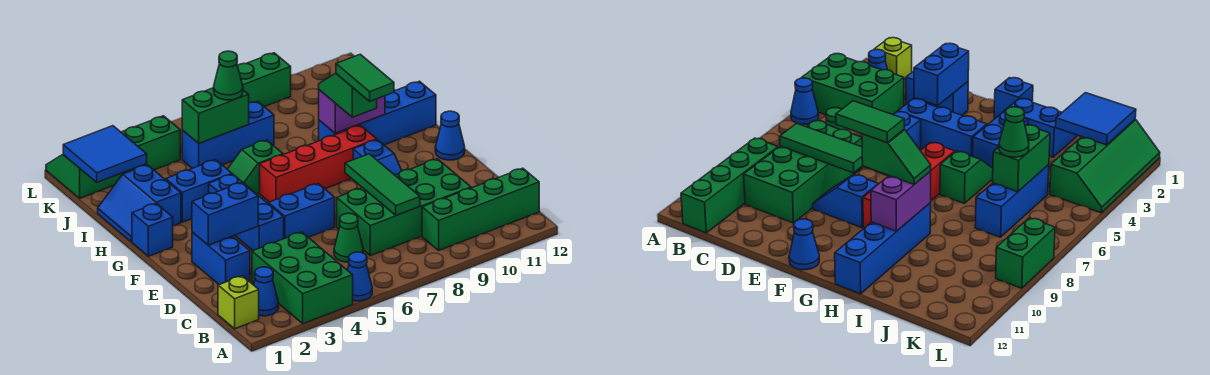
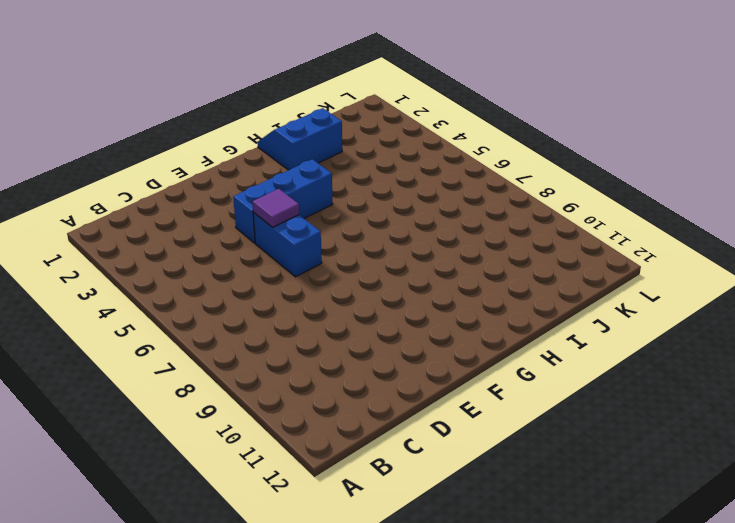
purple 1x1 tile [252,189,299,227] -> none
none -> green 2x3 brick [252,232,353,324]
none -> blue 1x1 cone [348,252,372,301]
none -> lime 1x1 brick [218,276,259,329]

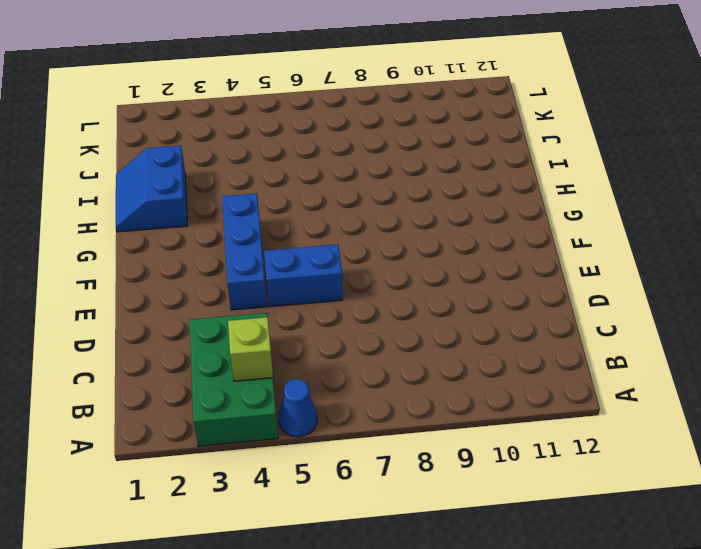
lime 1x1 brick [228,317,273,381] -> lime 1x1 brick moved to [218,276,259,329]
none -> blue 1x1 cone [254,267,279,316]
none -> green 1x4 brick [422,168,539,250]
none -> green 1x1 cone [334,213,363,262]

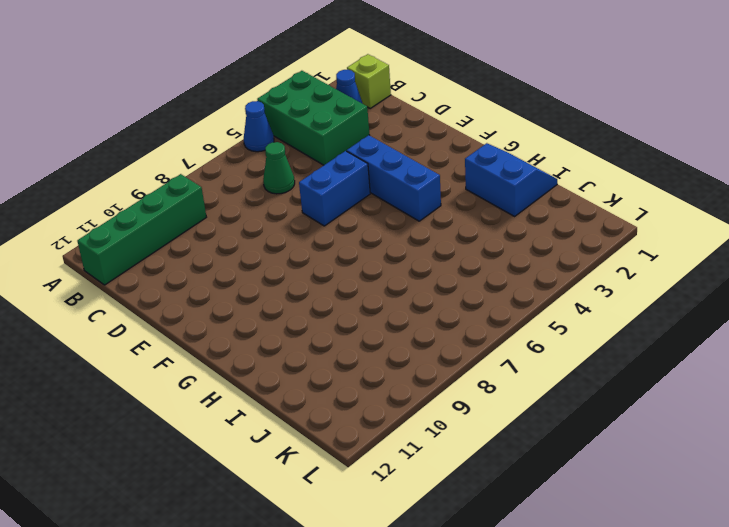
none -> green 2x4 brick [337,159,471,256]
none -> blue 1x2 brick [192,232,250,285]
none -> blue 1x2 slope [353,140,402,175]

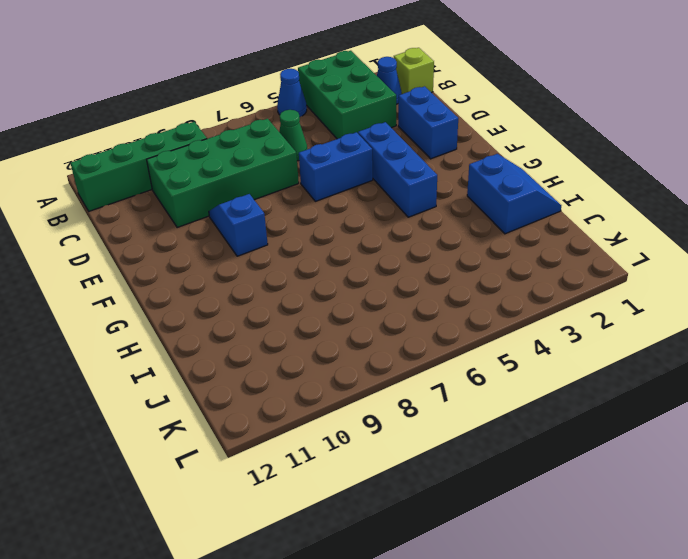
none -> blue 1x1 cone [435,111,465,160]
none -> blue 1x1 brick [132,203,173,256]
none -> red 1x4 brick [260,125,377,202]

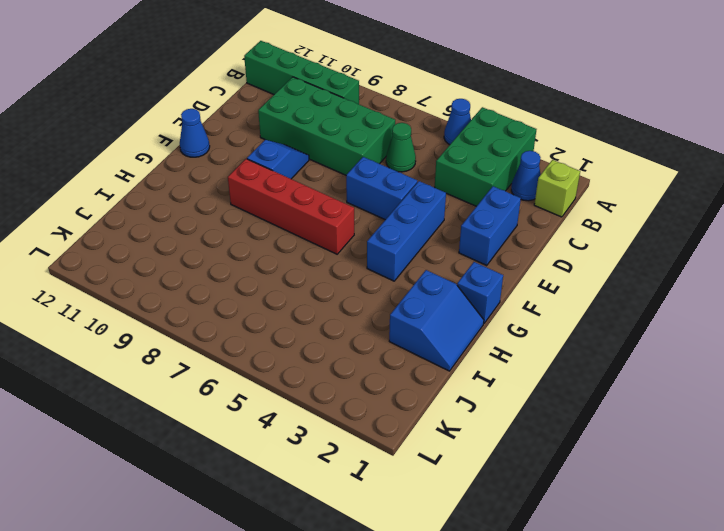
none -> blue 1x2 brick [166,160,232,222]
none -> green 1x2 slope [227,140,283,194]
none -> blue 1x4 brick [319,81,436,145]

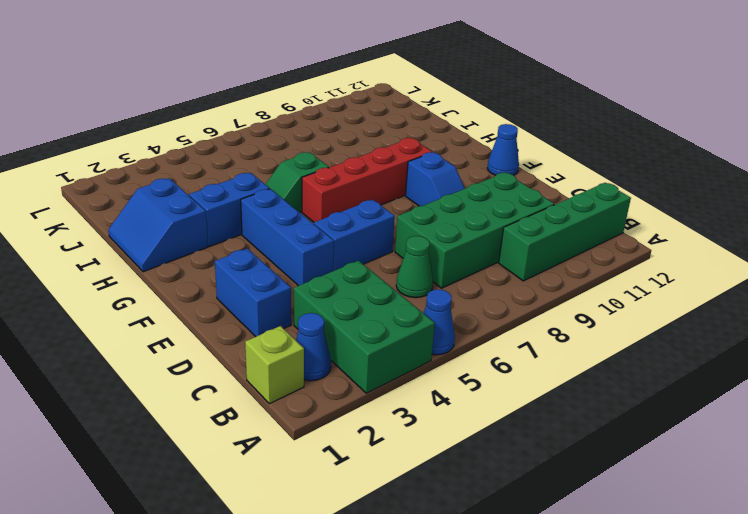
none -> blue 1x1 brick [132,203,173,256]
none -> blue 1x4 brick [319,81,436,145]
none -> blue 1x3 brick [182,101,274,168]

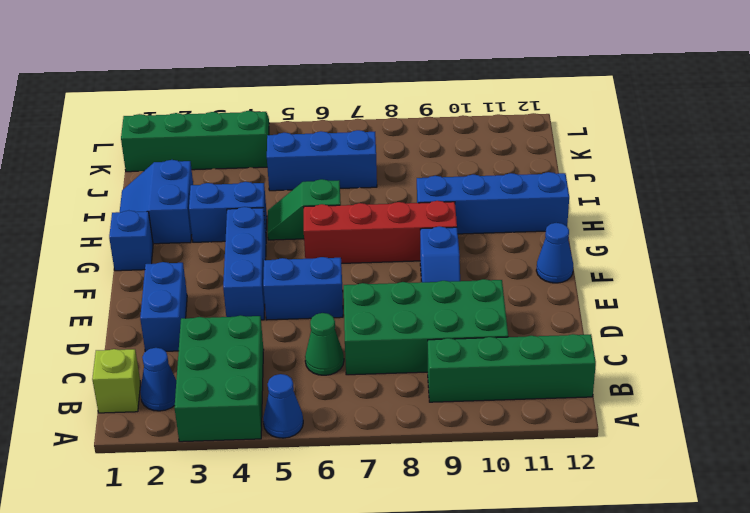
none -> green 1x2 brick [238,53,291,107]
none -> green 1x3 tile [345,154,420,215]
none -> blue 1x2 brick [192,182,258,245]

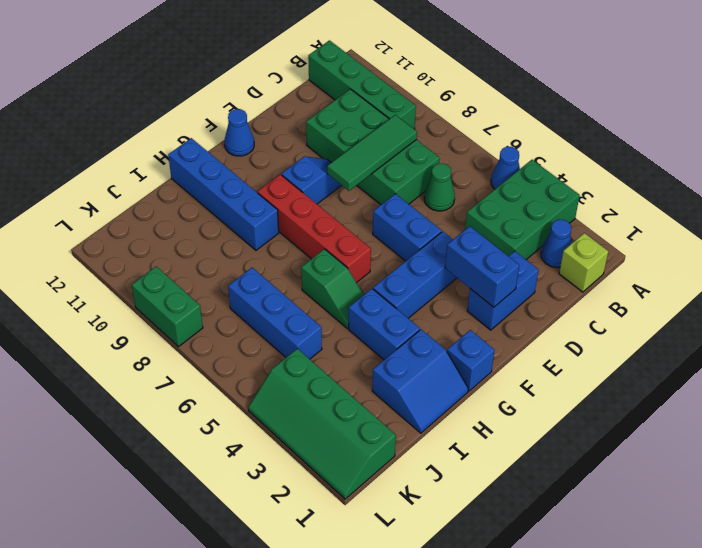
none -> purple 1x2 brick [319,90,385,133]
none -> blue 2x2 tile [63,126,147,182]
none -> green 1x2 brick [182,88,249,143]

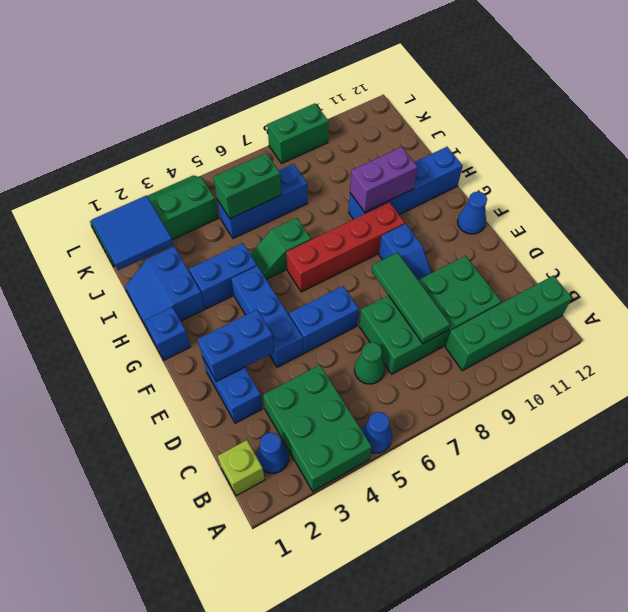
none -> green 1x2 slope [319,73,377,117]
none -> green 1x1 cone [214,51,243,100]
none -> green 1x2 tile [336,54,394,101]

